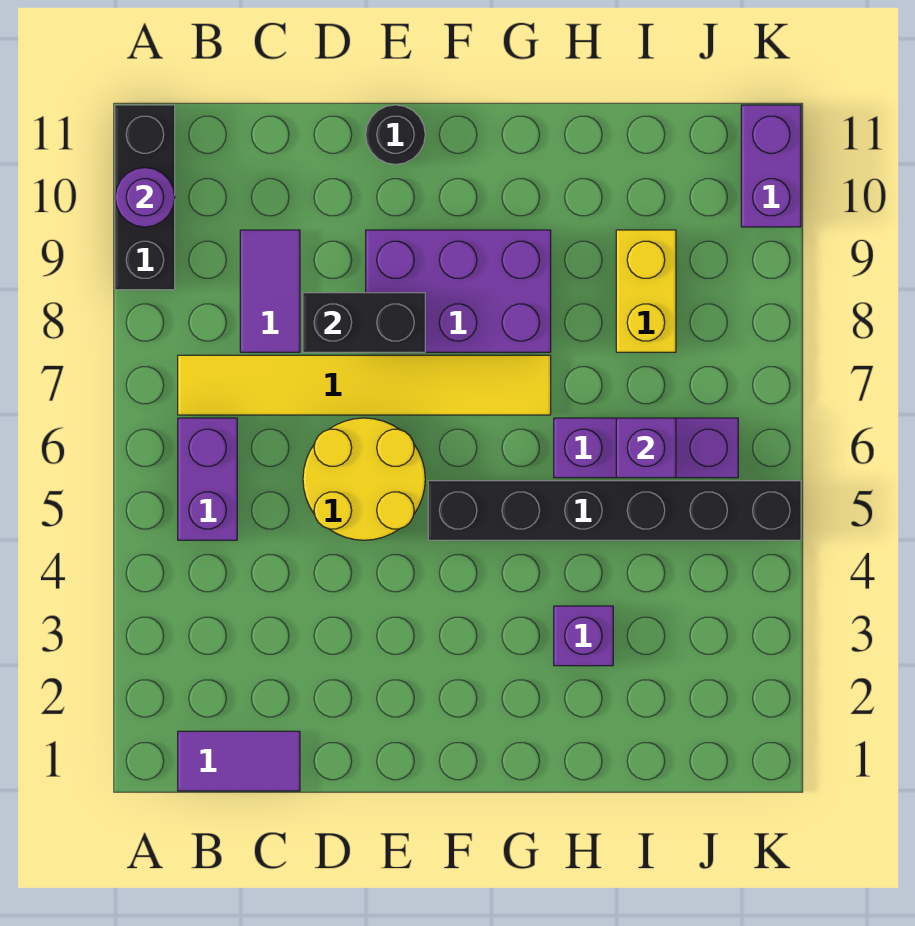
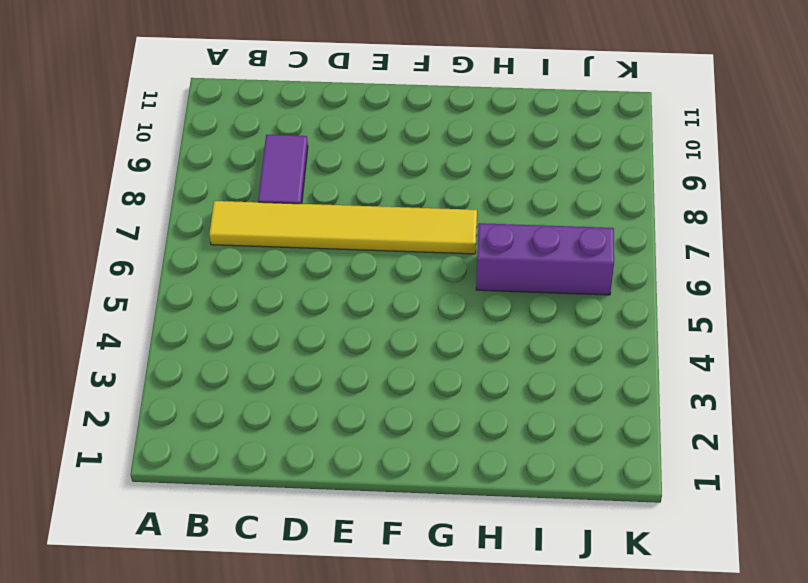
none -> black 1x3 brick [115,105,175,290]
none -> purple 1x2 tile [178,731,300,791]
none -> purple 1x2 brick [178,418,237,540]

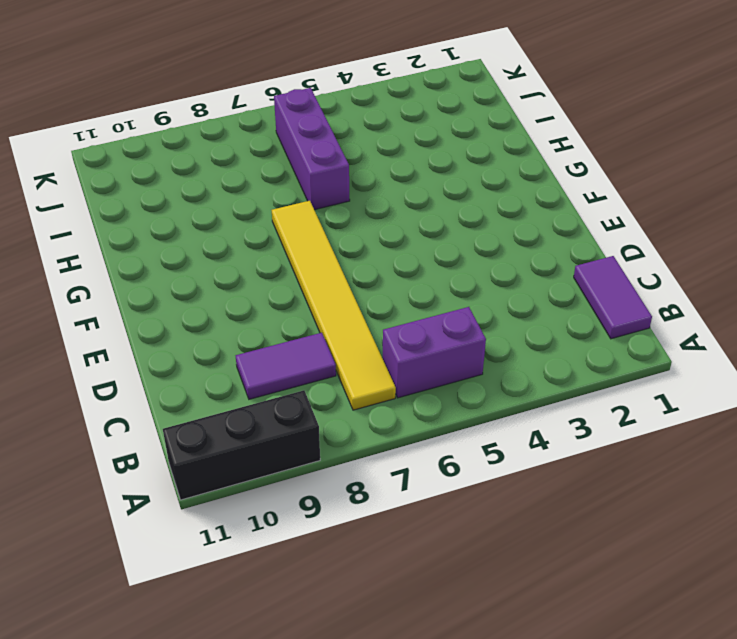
none -> yellow 2x2 round brick [303,418,425,540]
none -> purple 2x3 brick [366,230,551,352]
none -> black 1x1 round brick [366,105,425,164]

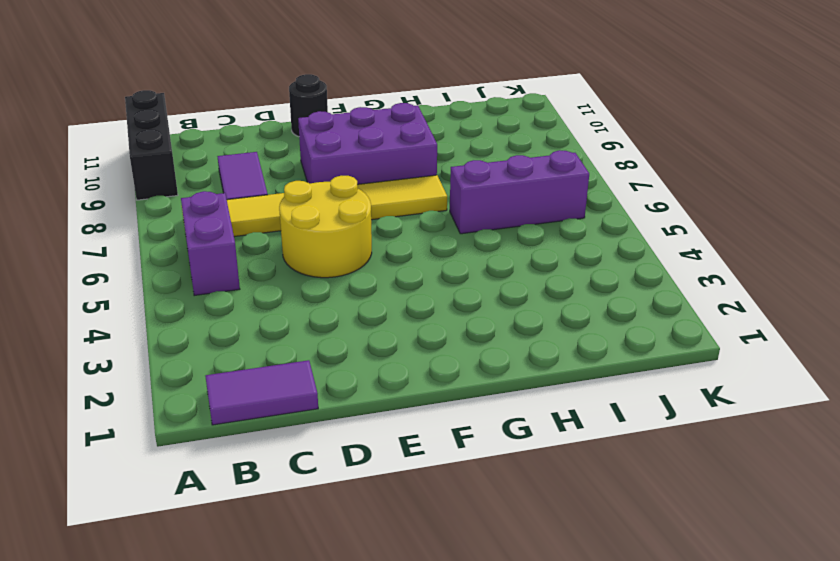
none -> black 1x6 brick [428,481,801,540]
none -> purple 1x1 brick [554,606,613,666]
none -> yellow 1x2 brick [616,230,676,352]

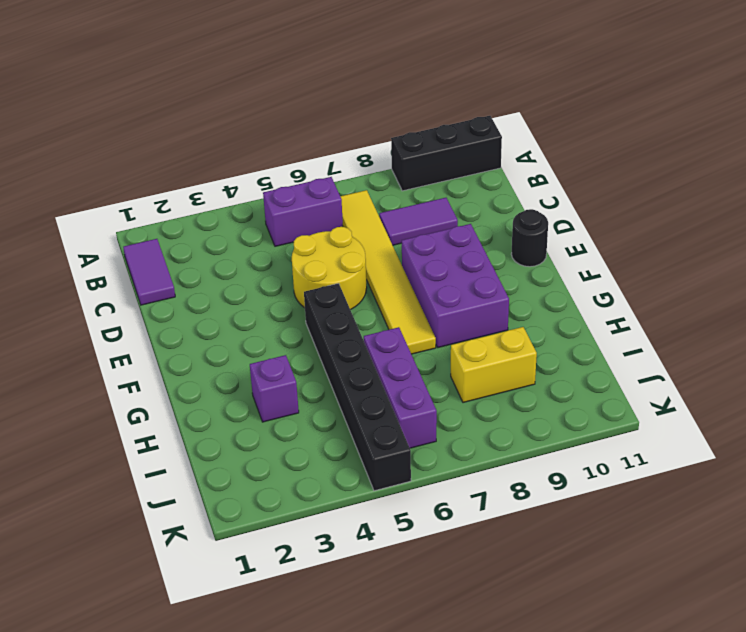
none -> purple 1x2 brick [741,105,801,227]
none -> purple 1x1 round brick [115,168,175,227]
none -> black 1x2 brick [303,293,425,352]

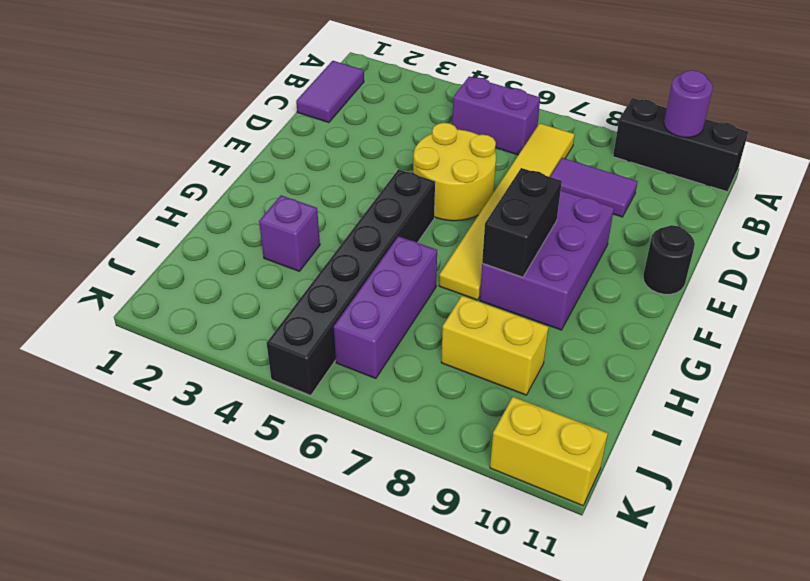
black 1x2 brick [482,168,562,277] -> black 1x2 brick moved to [303,293,425,352]
yellow 1x2 brick [490,397,608,506] -> purple 1x2 brick [741,105,801,227]
none -> purple 1x1 brick [616,418,676,478]

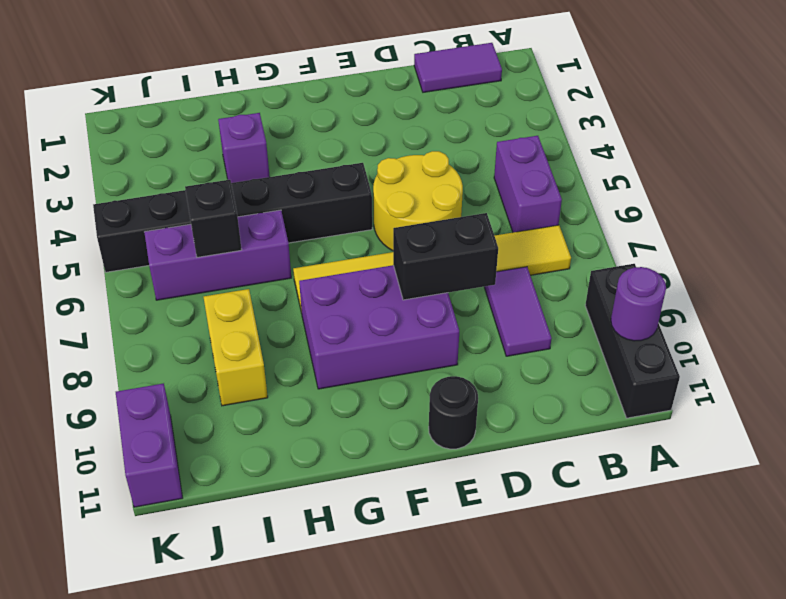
black 1x1 brick [185,180,242,257] -> purple 1x1 brick [616,418,676,478]

